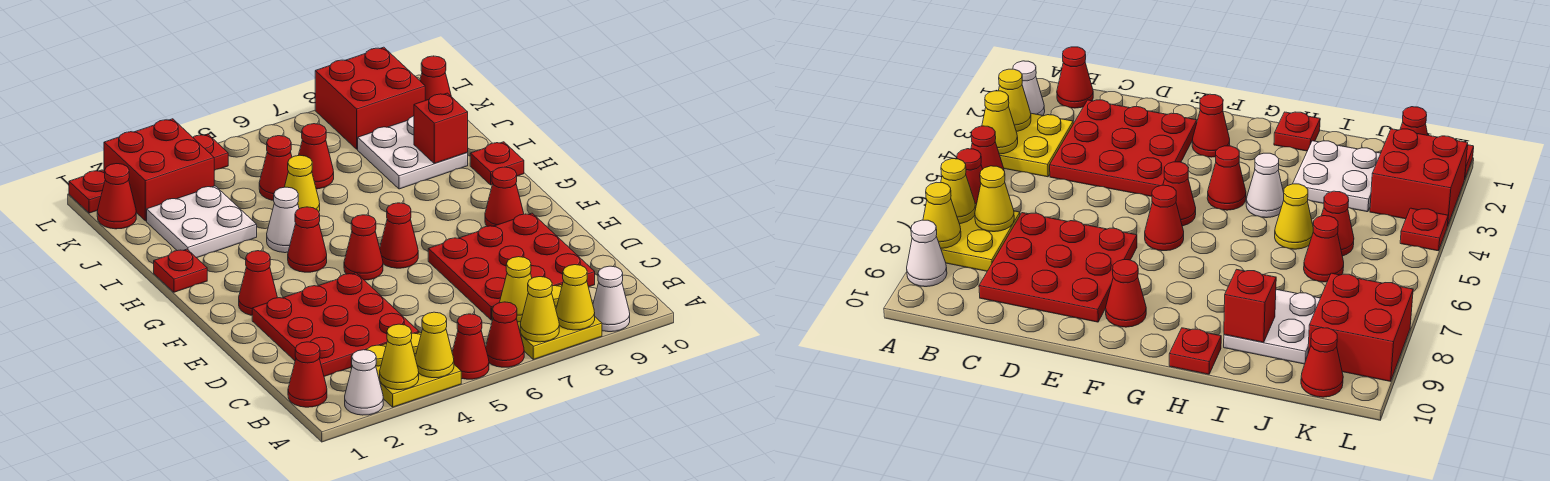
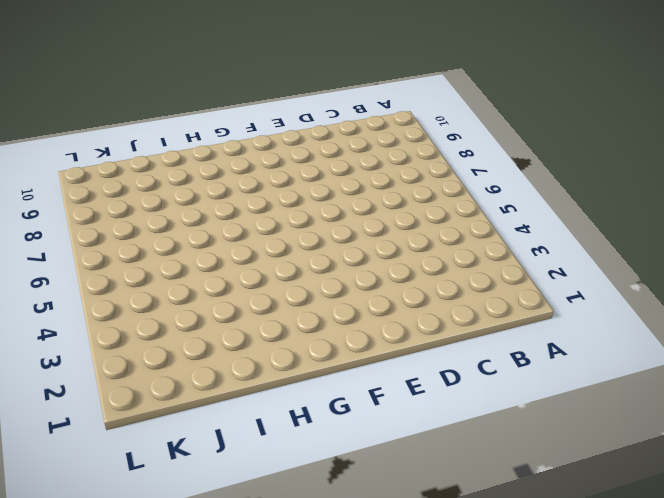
none -> white 1x1 cone [345,350,383,415]
none -> yellow 2x2 plate [351,332,461,407]
none -> red 1x1 cone [452,314,489,379]
none -> red 1x1 cone [486,302,524,367]

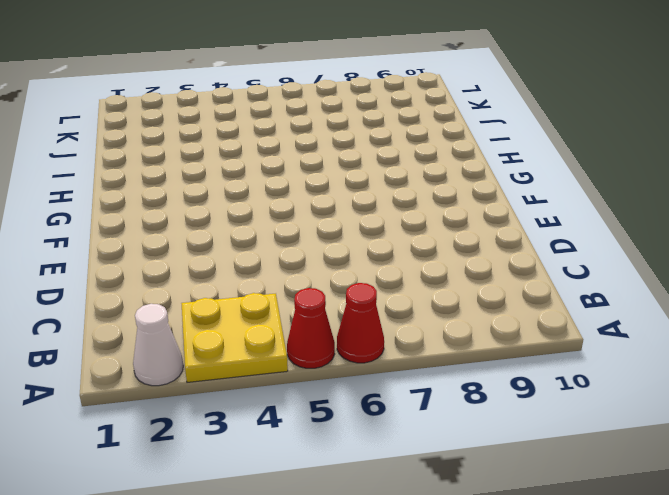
none -> yellow 2x2 plate [492,285,602,359]
none -> white 1x1 cone [593,266,630,332]
none -> red 1x1 cone [288,342,327,407]
none -> red 3x3 plate [252,273,419,376]

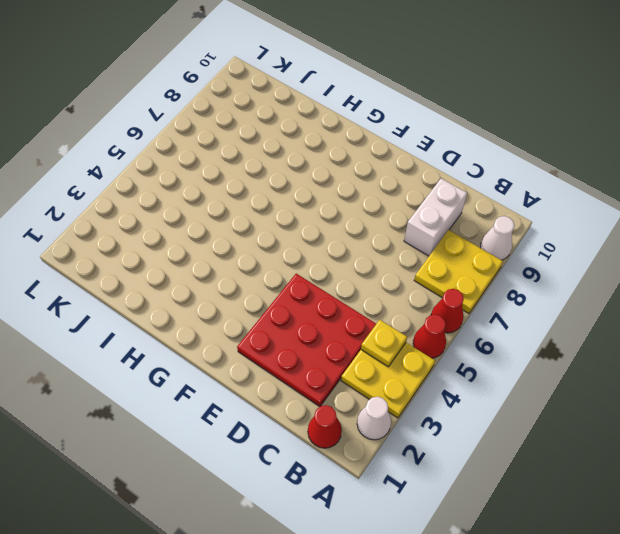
yellow 1x1 plate [361,320,407,367] -> none
white 1x2 brick [404,178,467,256] -> red 3x3 plate [428,213,595,320]
none -> red 1x1 cone [239,251,277,315]
none -> red 1x1 cone [344,215,383,280]
none -> red 1x1 cone [380,203,418,268]
none -> red 1x1 cone [485,167,524,226]

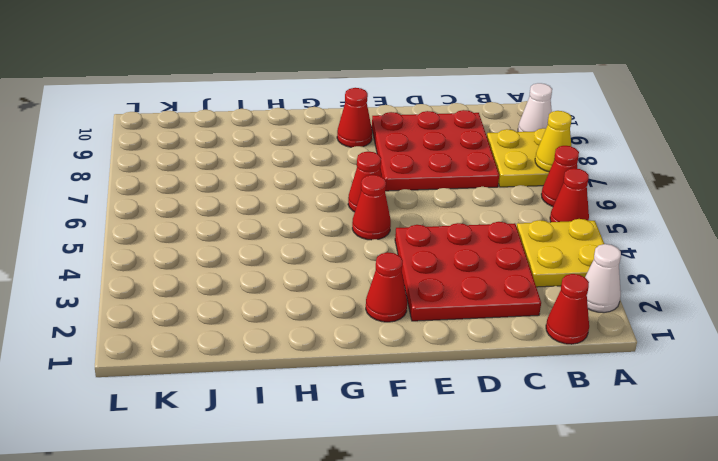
none -> red 1x1 cone [288,207,327,272]
none -> red 1x1 plate [154,249,207,292]
none -> white 1x1 cone [267,187,299,253]
none -> red 1x1 plate [470,142,524,185]

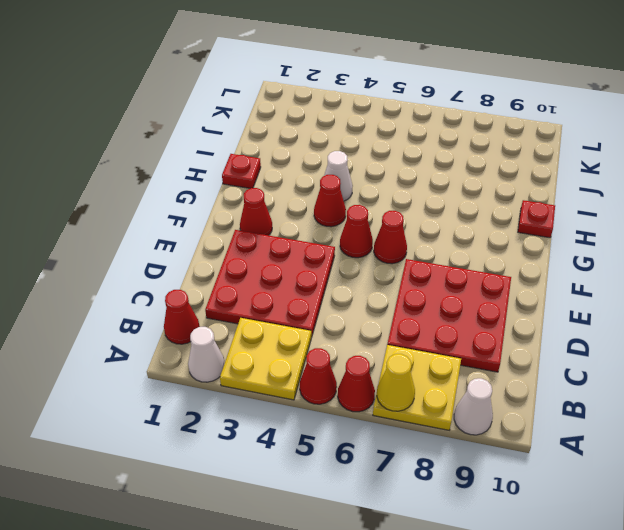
none -> red 1x1 cone [485,167,524,226]
none -> white 2x2 plate [147,186,257,258]
none -> yellow 1x1 cone [285,155,320,212]
none -> white 2x2 plate [358,116,468,189]

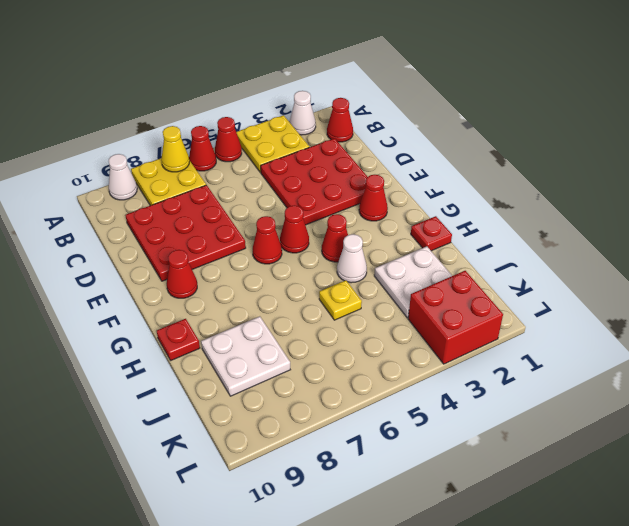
yellow 1x1 plate [319,280,362,320] -> yellow 1x1 cone [285,155,320,212]
none -> red 1x1 cone [259,136,292,200]
none -> red 1x1 cone [298,124,334,189]
none -> red 1x1 cone [97,164,136,229]
none -> red 2x2 brick [315,47,425,149]

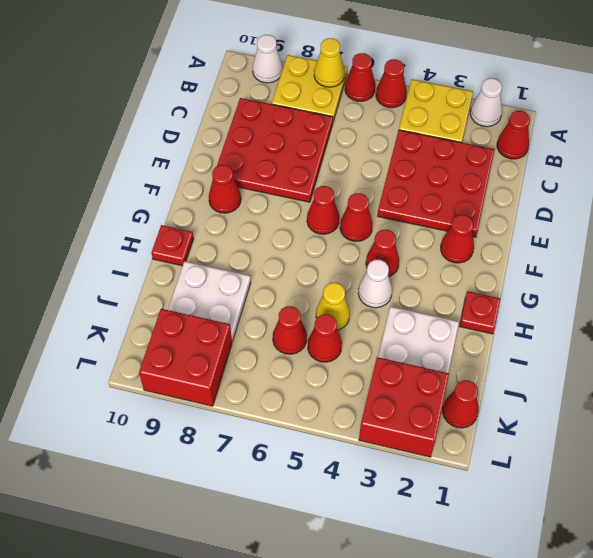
none -> red 1x1 cone [420,56,451,100]
none -> red 1x1 plate [69,170,105,213]
none -> red 1x1 plate [193,134,228,170]
none -> yellow 1x1 cone [380,324,419,390]

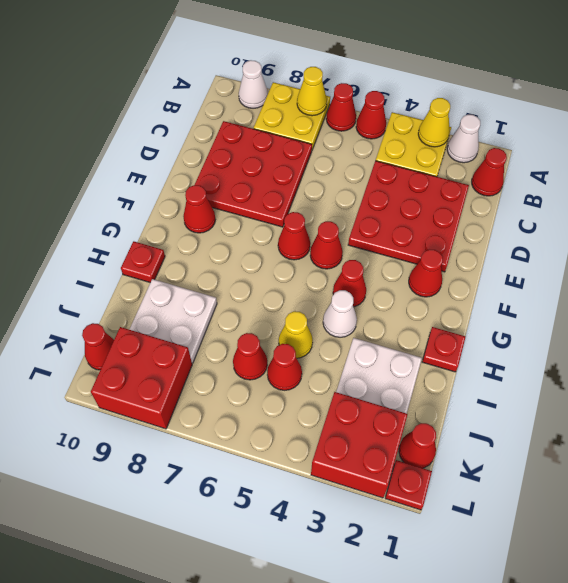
none -> red 1x1 plate [193,134,228,170]
none -> yellow 1x1 cone [415,312,454,378]
none -> yellow 1x1 cone [556,265,595,330]
none -> yellow 1x1 cone [500,257,532,322]

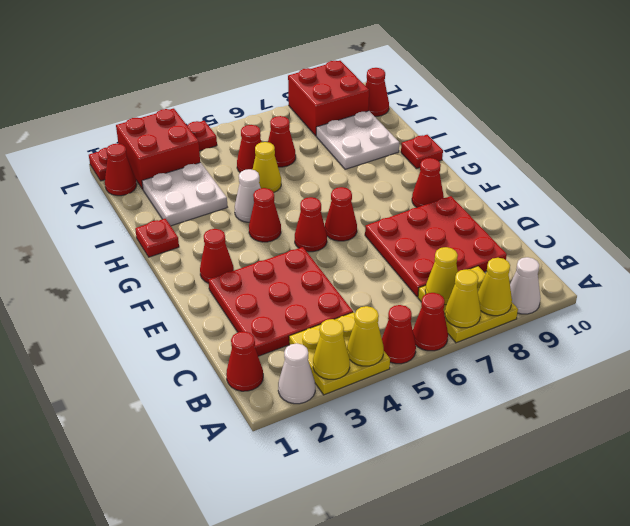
none -> red 1x1 brick [414,93,468,164]

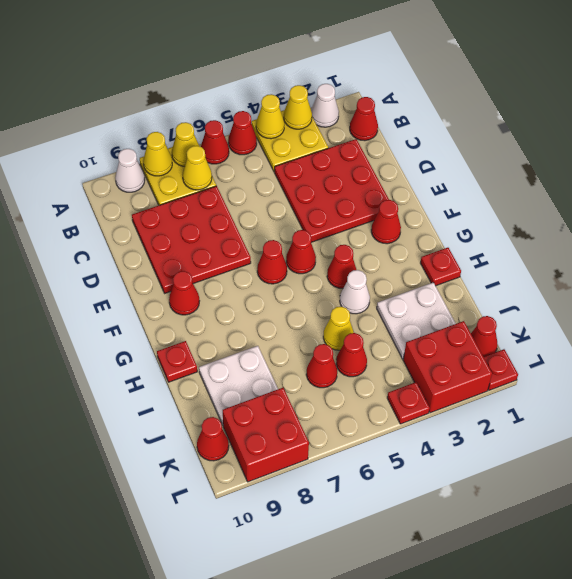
none -> red 1x1 brick [414,93,468,164]

